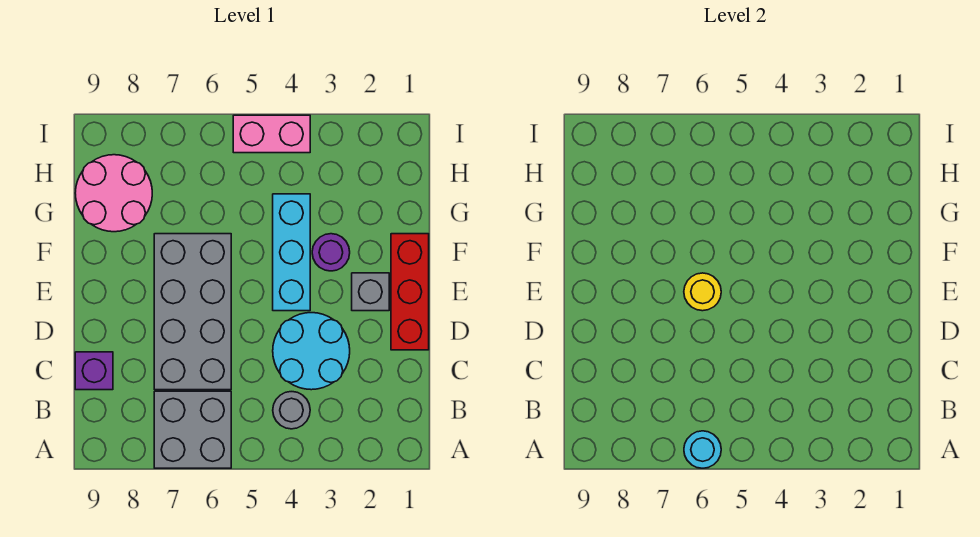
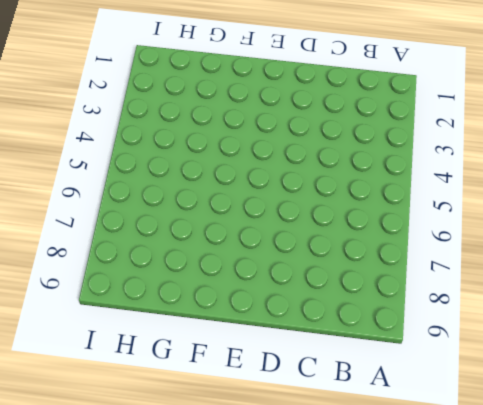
none -> grey 2x2 brick [154,391,231,468]
none -> grey 1x1 round brick [273,392,310,429]
none -> cyan 2x2 round brick [273,313,350,390]

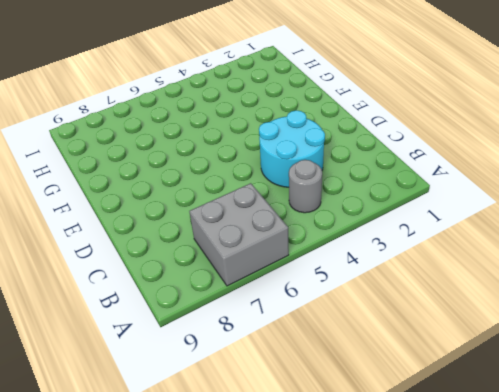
none -> grey 2x4 brick [154,234,231,390]
none -> purple 1x1 brick [75,352,113,390]
none -> red 1x3 brick [391,234,429,350]

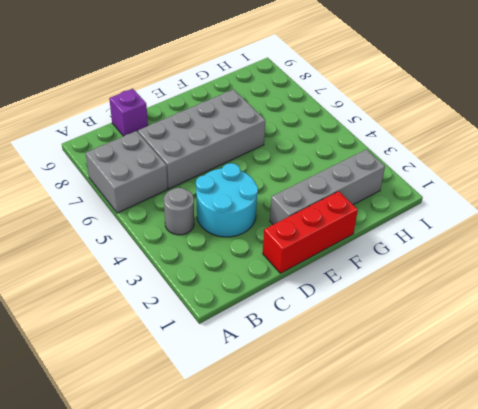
grey 1x4 brick [270,149,385,225] -> grey 1x1 brick [352,273,389,311]
none -> cyan 1x3 brick [273,194,310,311]
none -> purple 1x1 round brick [312,234,350,271]
none -> pink 2x2 round brick [75,155,152,232]

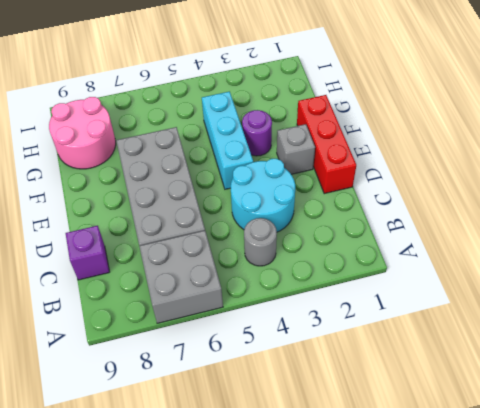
none -> pink 1x2 brick [233,115,310,153]
none -> cyan 1x1 round brick [684,431,721,468]
none -> yellow 1x1 round brick [684,273,721,311]

